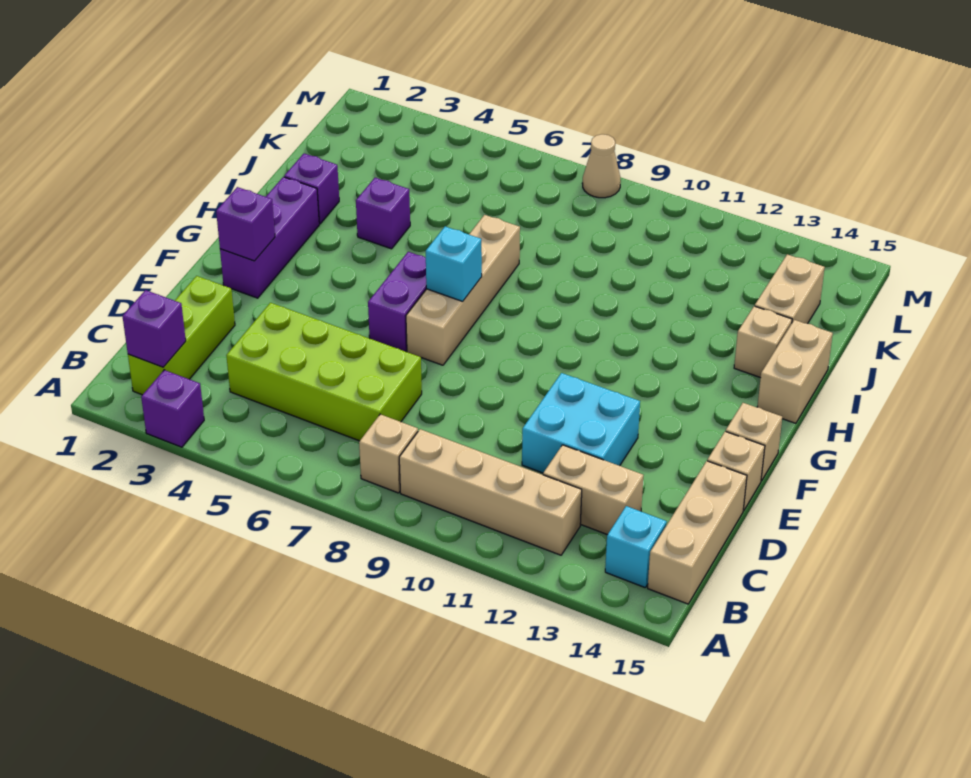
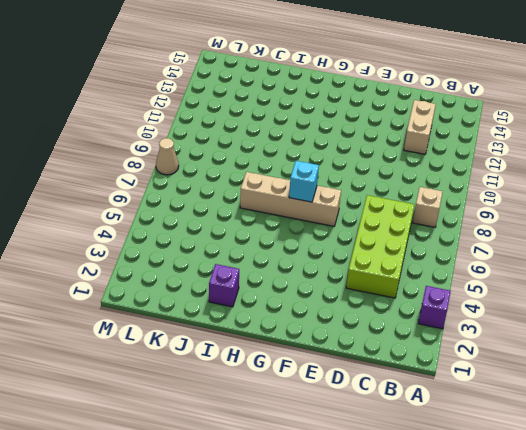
none -> lime 1x3 brick [128,276,235,395]
none -> tan 1x4 brick [399,429,582,555]
none -> cyan 1x1 brick [605,506,667,588]

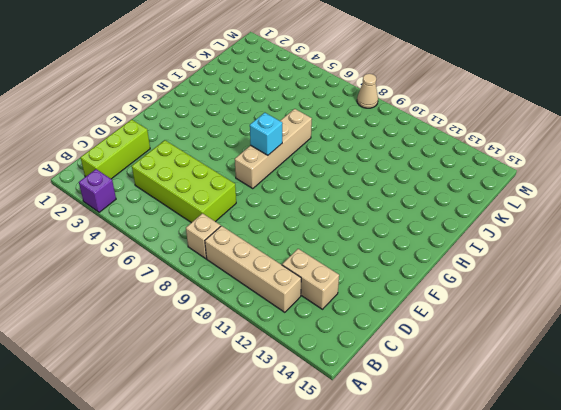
none -> cyan 1x1 brick [605,506,667,588]
none -> tan 1x3 brick [648,461,747,604]
none -> cyan 2x2 brick [522,373,640,473]

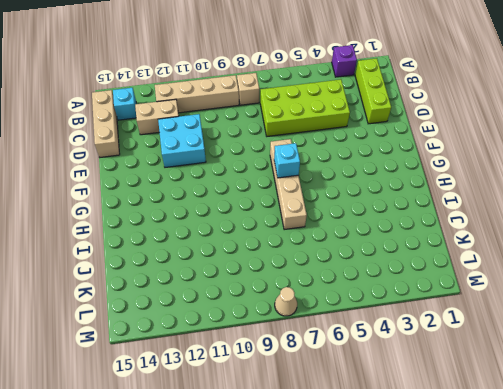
none -> tan 1x1 brick [707,431,765,511]
none -> purple 1x3 brick [220,177,319,298]
none -> purple 1x2 brick [368,252,426,351]

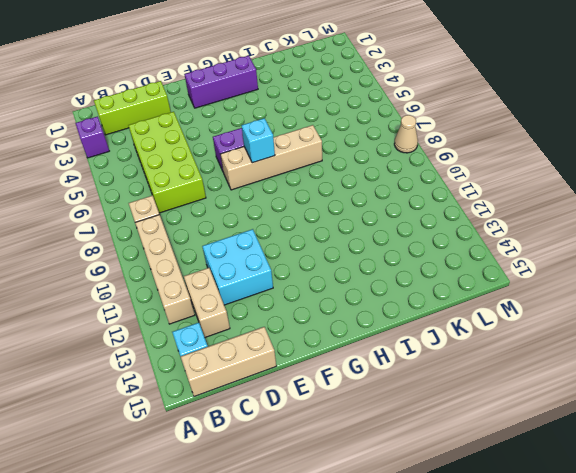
none -> tan 1x1 brick [707,431,765,511]
none -> tan 1x1 brick [726,403,782,481]
none -> tan 1x2 brick [757,320,833,423]

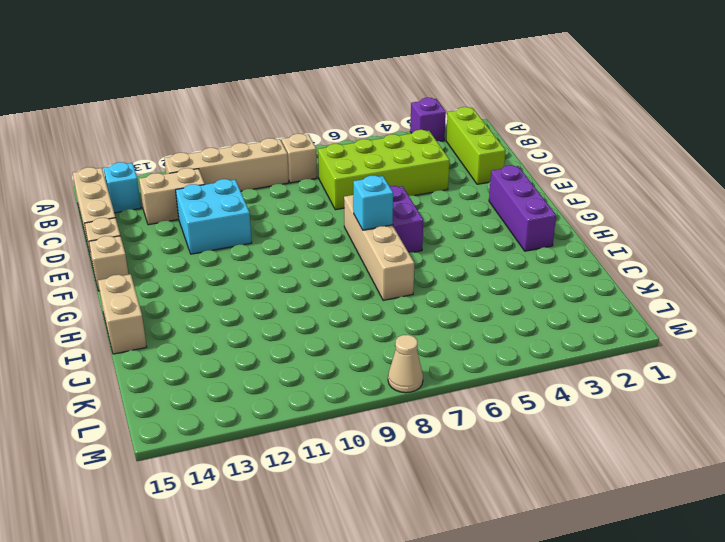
none -> purple 1x1 brick [284,154,339,224]
none -> purple 1x1 brick [356,178,410,249]
none -> tan 1x1 brick [734,306,792,378]

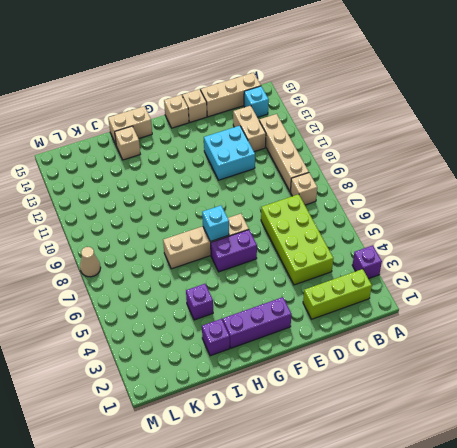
none -> tan 1x2 brick [755,254,825,324]
none -> purple 1x1 brick [123,290,186,367]
none -> purple 1x1 brick [216,187,275,261]

